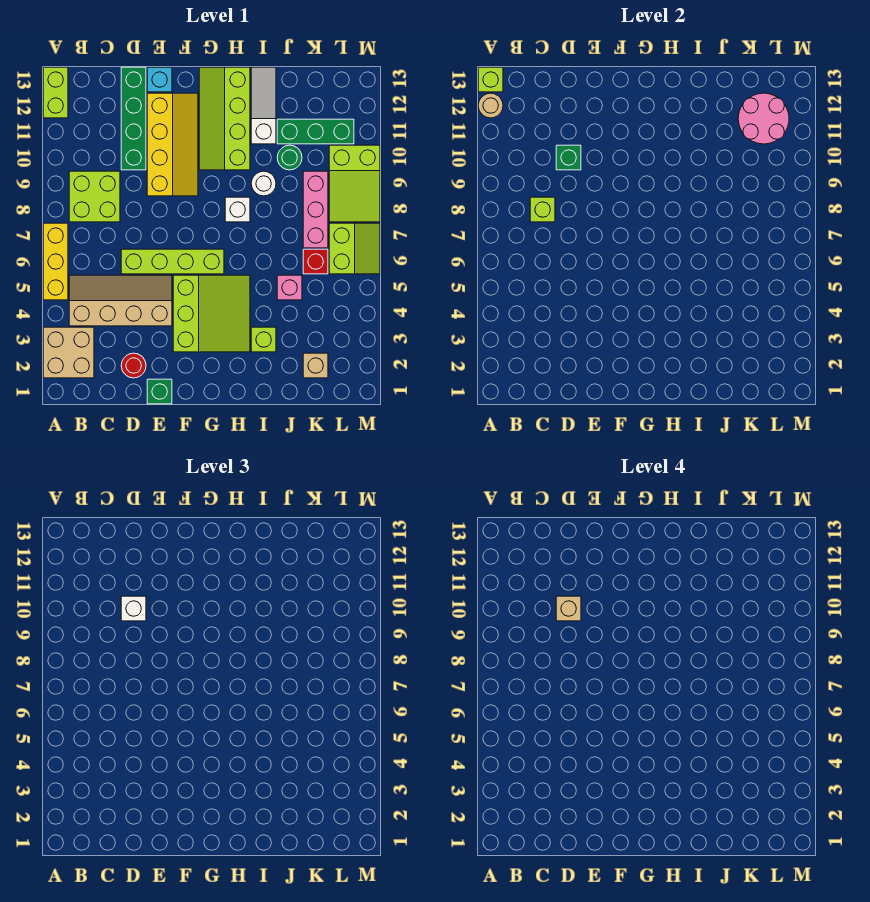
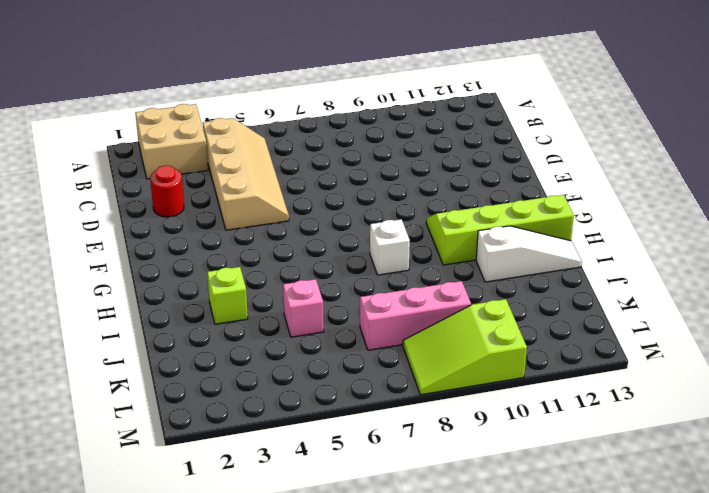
none -> yellow 1x3 brick [43,223,68,300]
none -> lime 1x2 brick [43,67,68,118]
none -> lime 2x2 brick [69,171,120,222]
none -> lime 1x4 brick [121,249,224,274]

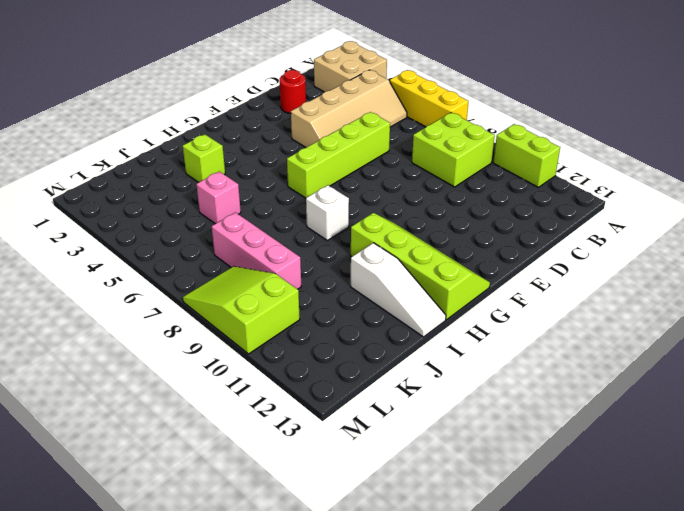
lime 1x2 brick [493,124,560,187] -> lime 1x2 brick moved to [43,67,68,118]
none -> green 1x4 brick [121,67,146,170]
none -> green 1x1 brick [147,379,172,404]
none -> yellow 2x4 slope [147,93,198,196]
none -> cyan 1x1 brick [147,67,172,92]

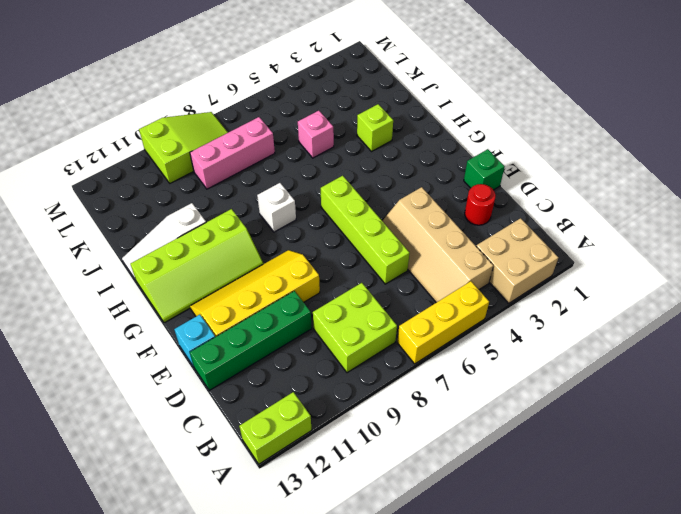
none -> lime 3x3 slope [173,275,250,352]
none -> white 1x1 round brick [251,171,276,196]
none -> green 1x1 round brick [277,145,302,170]
none -> green 1x3 brick [277,119,354,144]

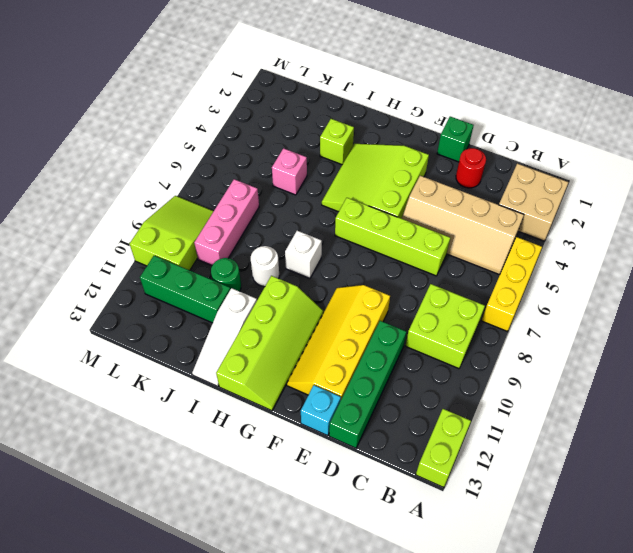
none -> tan 1x1 brick [303,353,328,378]
none -> red 1x1 brick [303,249,328,274]
none -> lime 2x2 slope [329,223,380,274]
none -> tan 1x1 round brick [478,93,503,118]

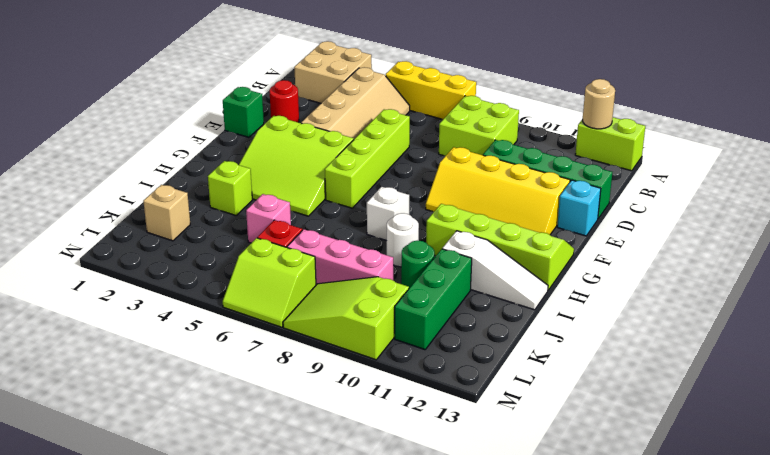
none -> lime 1x1 brick [478,67,503,92]
none -> lime 1x1 brick [530,197,555,222]
none -> green 1x1 brick [556,145,581,170]
none -> pink 2x2 round brick [738,93,789,144]

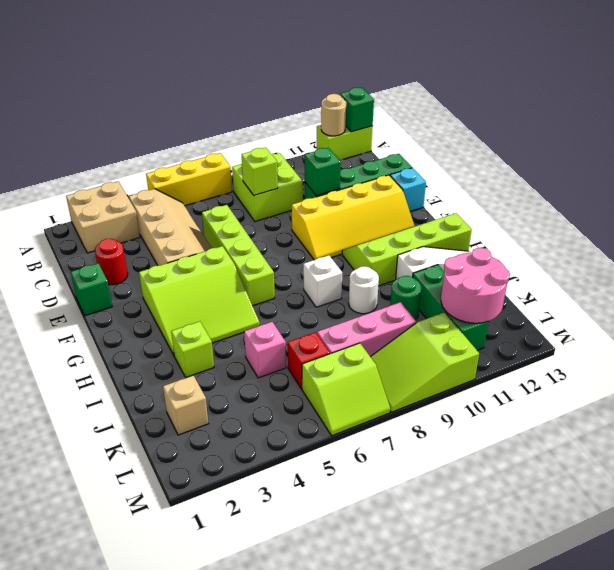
green 1x1 brick [340,88,374,132] -> lime 1x1 brick [478,67,503,92]
none -> white 1x1 brick [121,596,146,621]
none -> tan 1x1 brick [556,596,581,621]

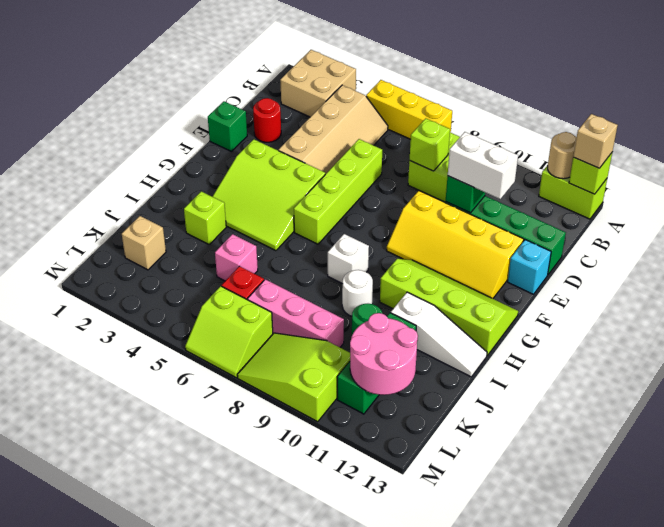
tan 1x1 brick [573,114,618,168] -> tan 1x1 brick moved to [556,596,581,621]
white 1x2 brick [448,132,518,199] -> white 1x1 brick [121,596,146,621]

